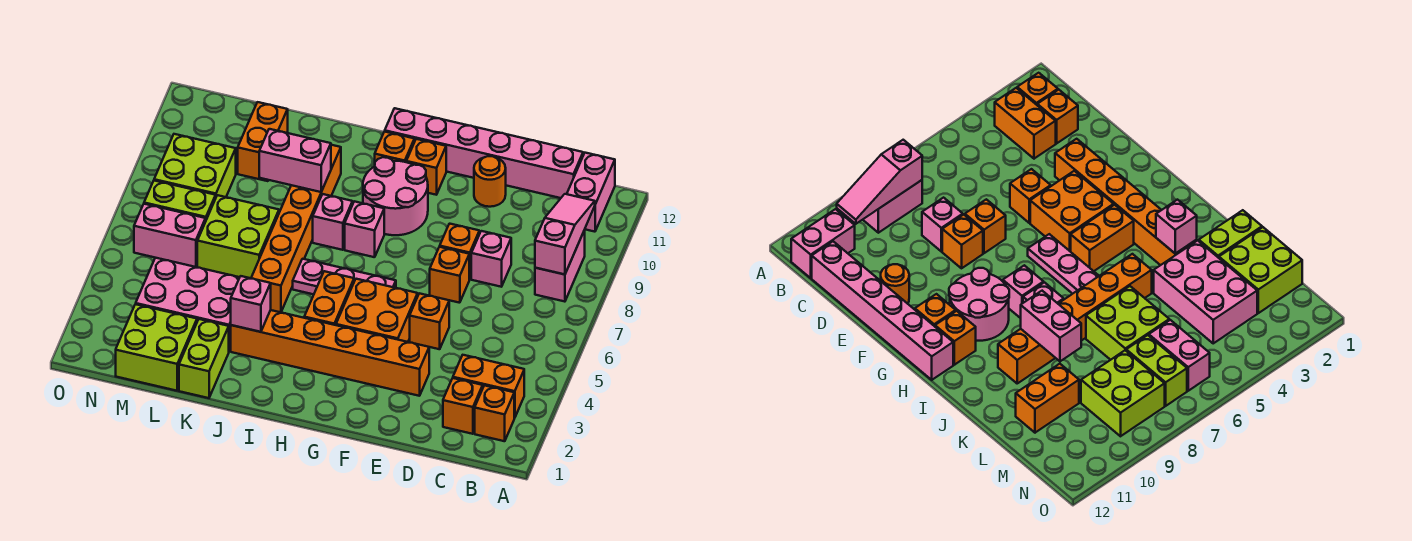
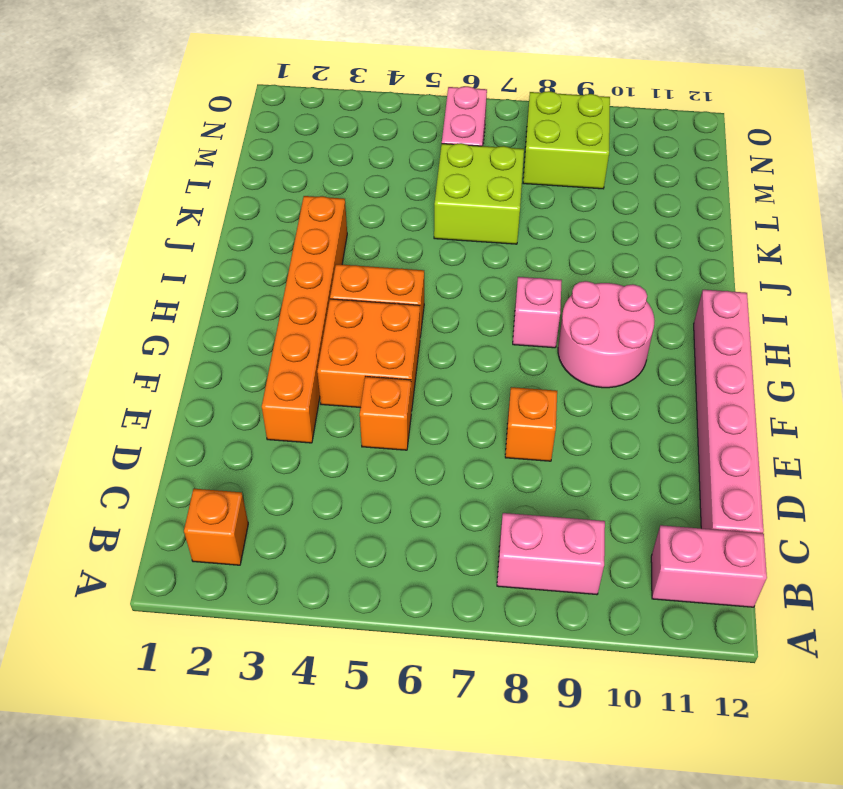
none -> orange 1x2 brick [453,355,524,418]
none -> orange 1x1 brick [443,378,483,434]
none -> pink 1x1 brick [471,231,511,287]
none -> orange 1x1 brick [430,247,469,303]

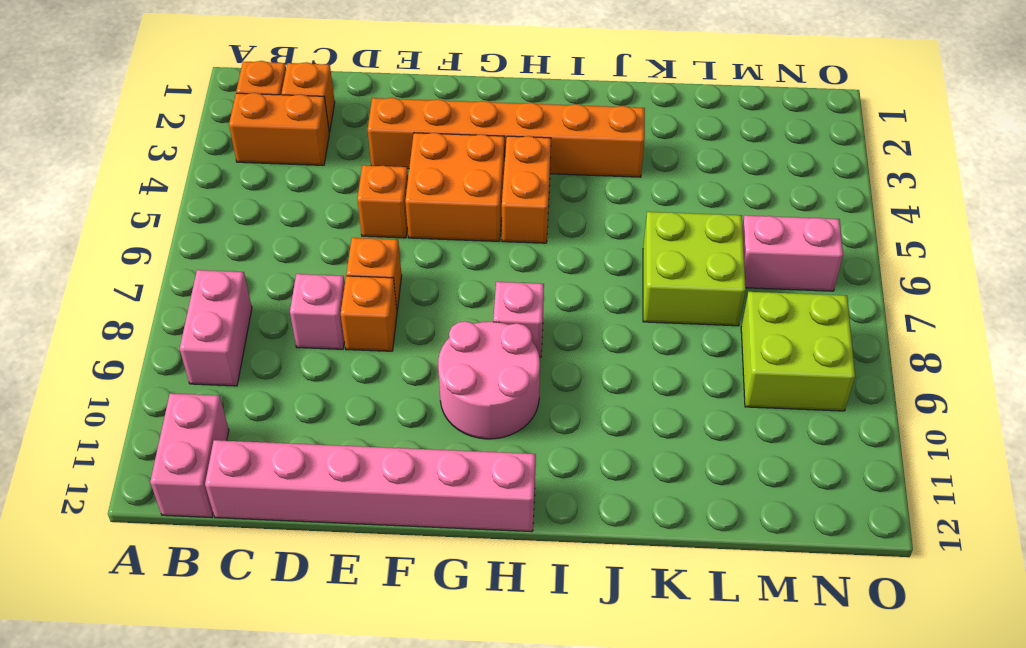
none -> orange 1x1 round brick [474,156,506,207]
none -> pink 1x3 plate [293,259,396,294]
none -> orange 1x1 brick [406,139,446,195]
none -> orange 1x1 brick [375,132,414,162]

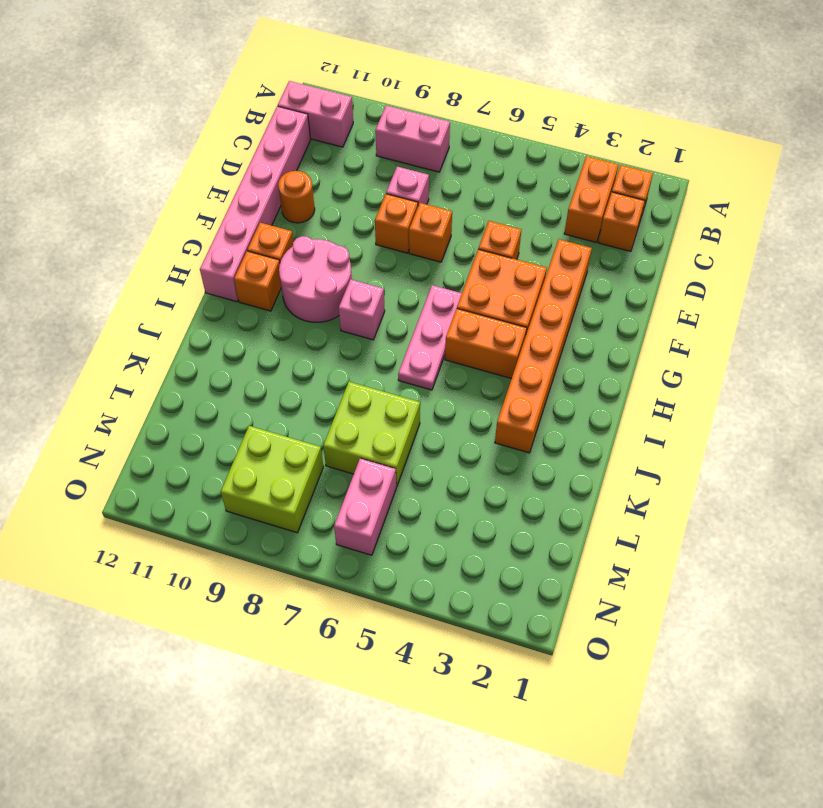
none -> pink 1x1 brick [313,194,353,250]
none -> orange 1x6 brick [251,145,341,312]
none -> lime 1x2 brick [179,319,229,398]
none -> pink 2x3 brick [136,258,240,351]

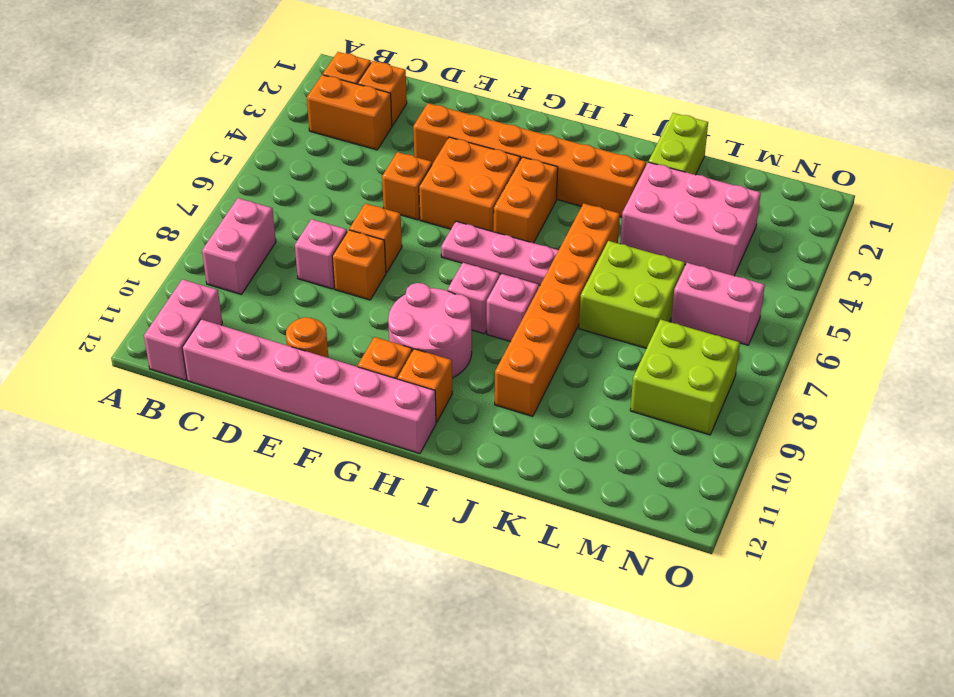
none -> lime 2x2 brick [116,304,197,391]
none -> orange 1x2 brick [238,102,288,181]
none -> lime 1x2 brick [144,181,216,220]
none -> pink 1x3 slope [535,194,595,274]

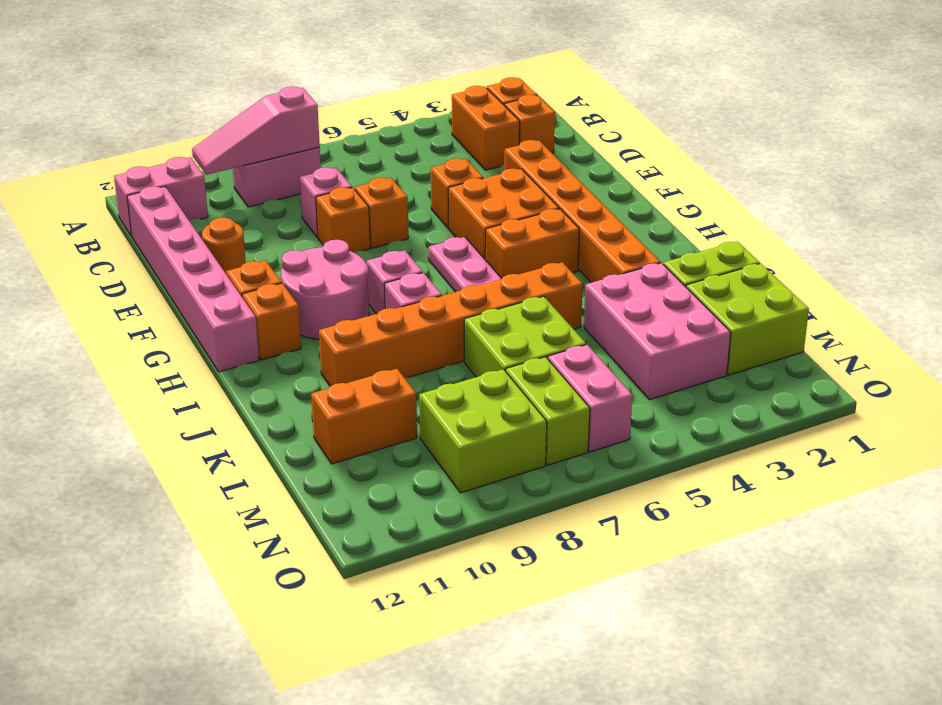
none -> pink 1x1 brick [231,276,271,332]
none -> pink 1x2 brick [259,129,331,192]

